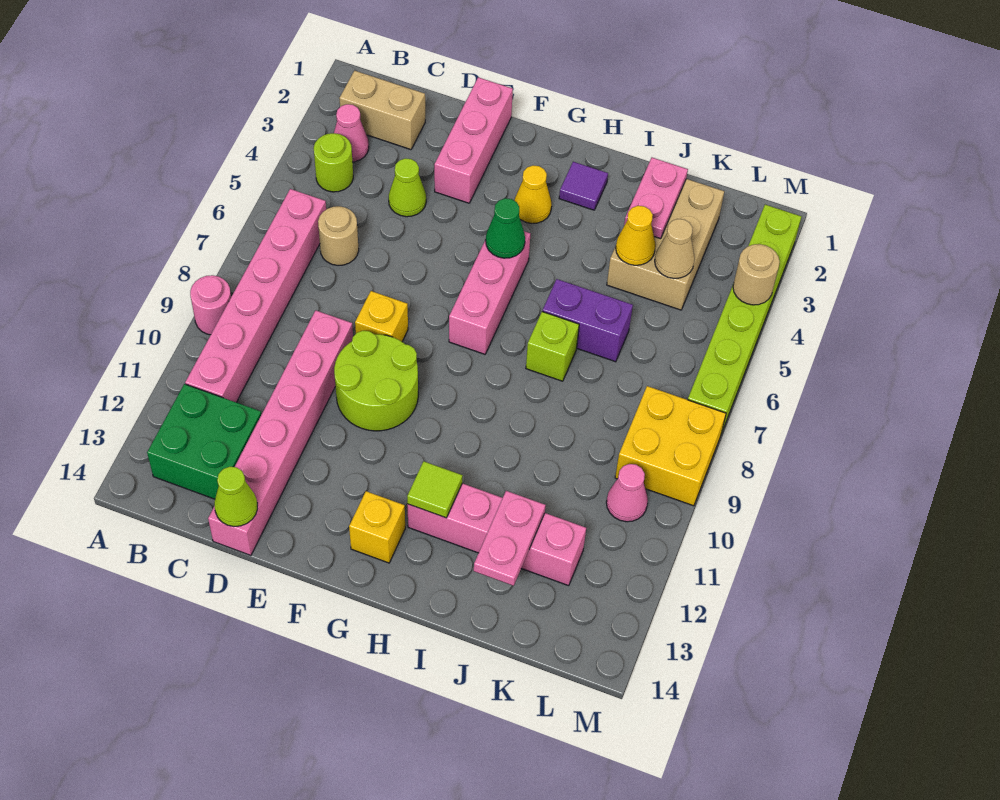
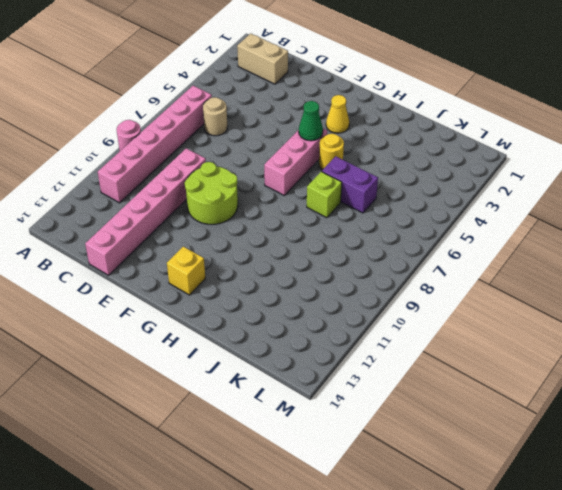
yellow 1x1 round brick [319,134,344,170] -> none
none -> pink 1x1 cone [334,104,369,162]
none -> lime 1x1 round brick [314,133,353,192]
none -> green 2x2 brick [147,384,261,499]
none -> lime 1x1 cone [389,158,426,217]

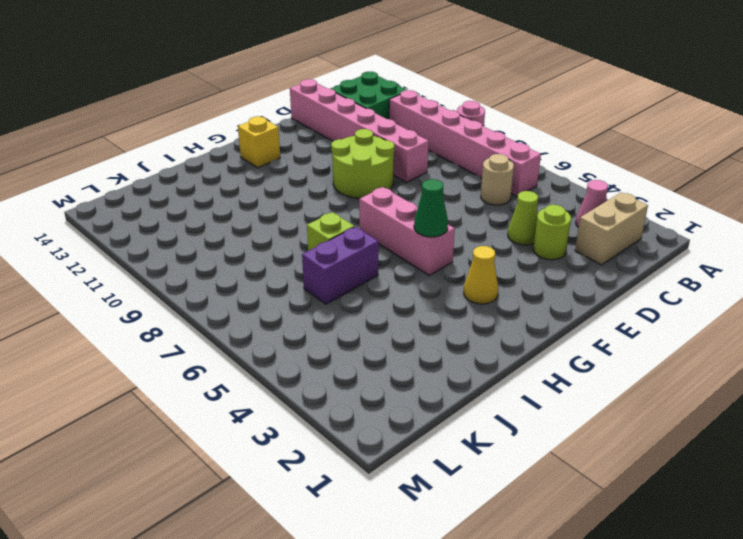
lime 1x1 round brick [533,205,571,260] -> lime 1x1 round brick moved to [314,133,353,192]
none -> pink 1x3 brick [434,77,513,203]
none -> yellow 1x1 brick [355,291,408,341]
none -> purple 1x1 tile [559,162,608,210]
none -> pink 1x4 brick [407,483,586,586]

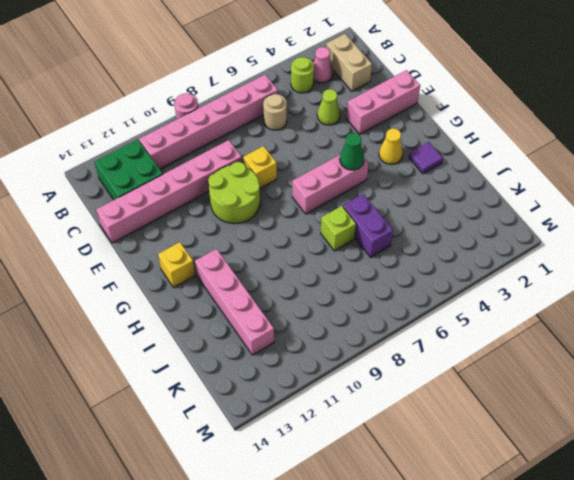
none -> tan 2x3 brick [607,179,724,310]
none -> yellow 2x2 brick [615,386,726,506]
none -> pink 1x1 cone [606,464,648,522]
none -> lime 1x6 brick [688,205,801,434]

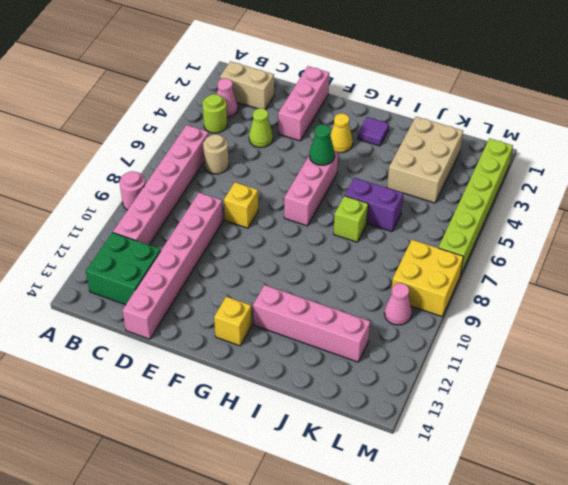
none -> lime 2x2 round brick [334,331,418,431]
none -> lime 1x1 cone [214,467,257,526]
none -> lime 1x1 tile [407,461,463,518]
none -> pink 1x2 plate [624,158,688,239]

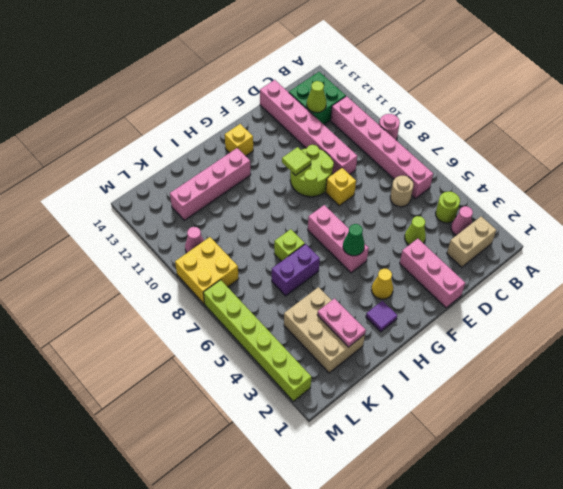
lime 1x1 cone [307,81,327,113] -> lime 1x1 cone moved to [214,467,257,526]
lime 1x1 tile [282,147,311,175] -> lime 1x1 tile moved to [407,461,463,518]
none -> yellow 1x1 cone [616,206,656,265]
none -> pink 1x2 plate [474,491,546,586]
none -> tan 1x1 cone [655,219,695,278]
none -> tan 1x1 round brick [733,244,780,305]

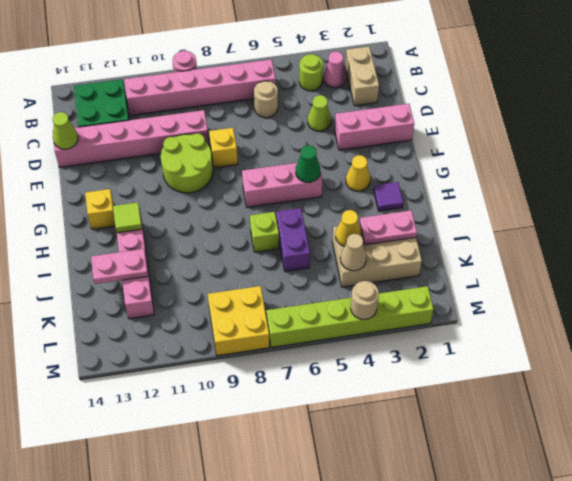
none -> pink 1x1 cone [606,464,648,522]

